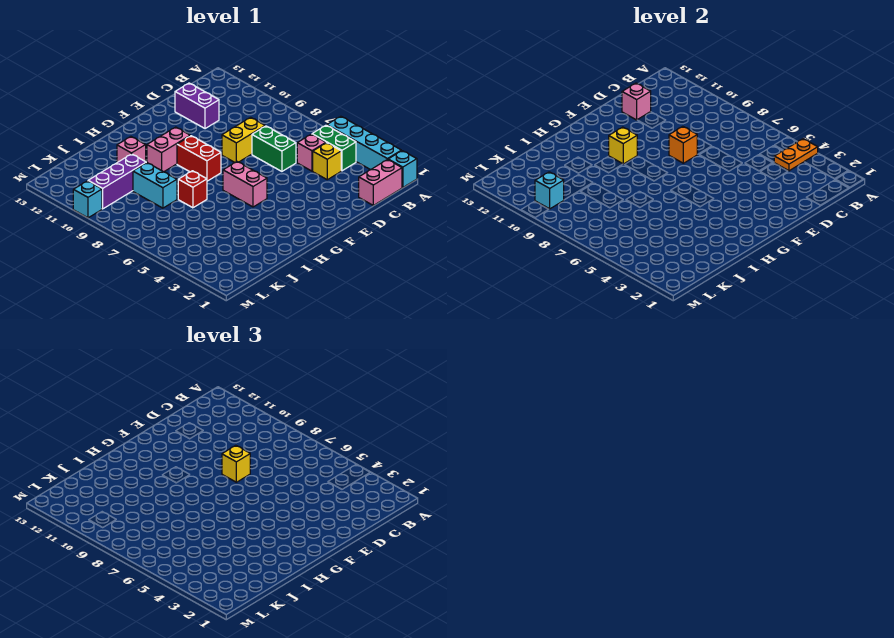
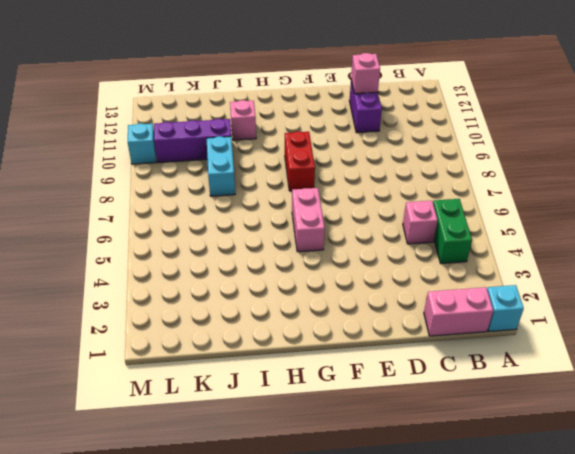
none -> cyan 1x4 brick [327,116,401,170]
none -> yellow 1x1 brick [313,143,341,180]
none -> green 1x2 brick [252,126,296,171]

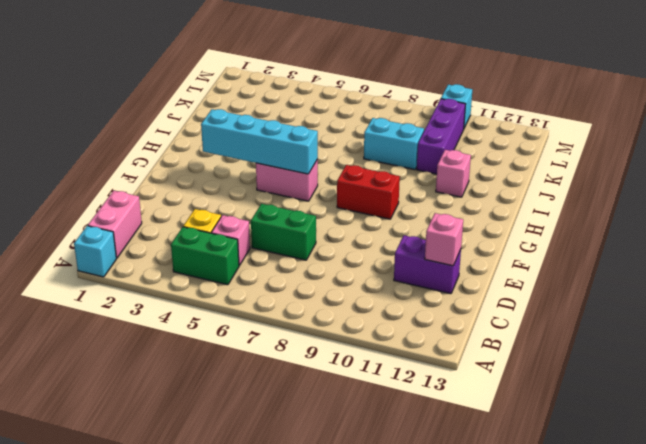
cyan 1x4 brick [201,109,318,174] -> cyan 1x4 brick moved to [327,116,401,170]
none -> yellow 1x2 brick [222,117,265,162]
none -> pink 1x2 brick [147,127,190,172]
none -> red 1x1 brick [178,171,207,208]

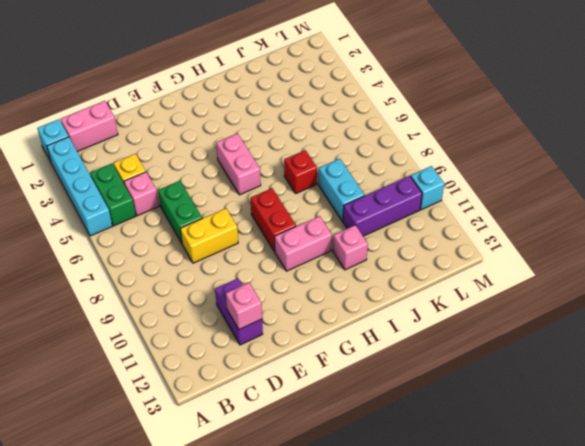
none -> orange 1x2 plate [774,139,818,171]
none -> orange 1x1 brick [669,126,697,163]
none -> yellow 1x1 brick [609,127,637,164]

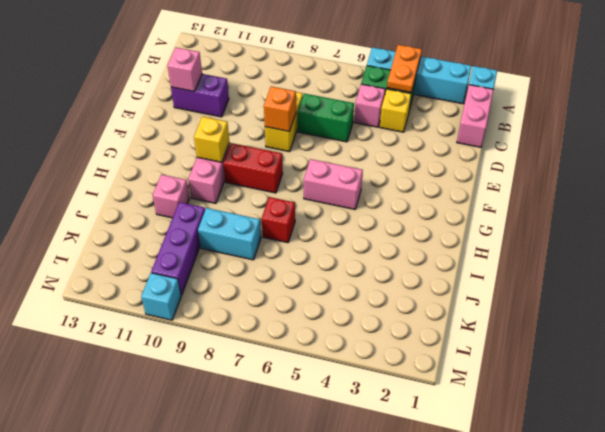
none -> cyan 1x1 brick [535,172,564,209]
none -> yellow 1x1 brick [222,445,250,482]

